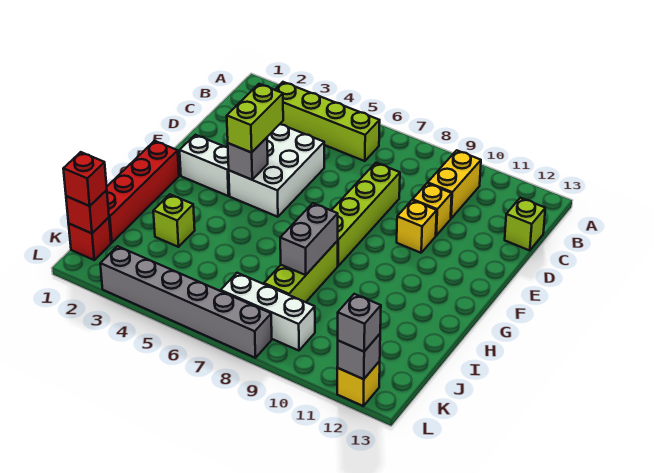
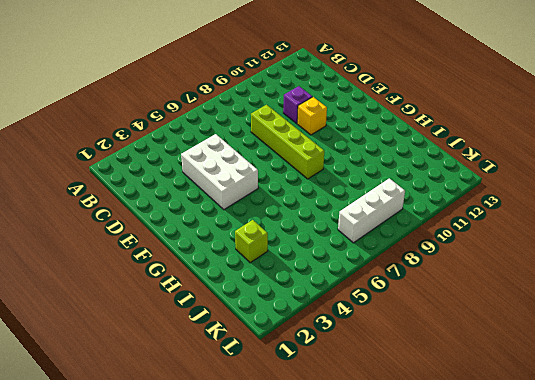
purple 1x1 brick [283,86,312,123] -> yellow 1x1 brick [413,183,452,235]
none -> lime 1x4 brick [275,82,380,161]
none -> yellow 1x2 brick [428,150,481,218]
none -> lime 1x1 brick [505,198,545,251]

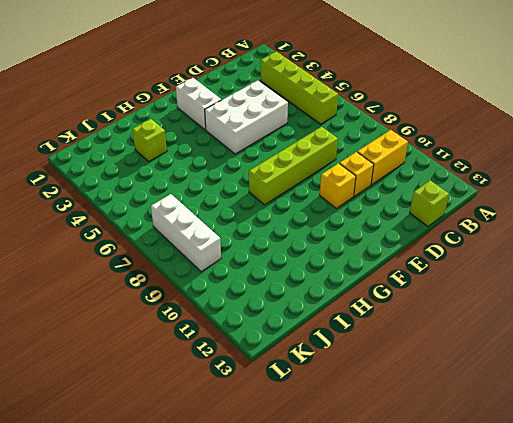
none -> red 1x4 brick [107,141,179,243]
none -> lime 1x3 brick [264,241,338,302]
none -> red 1x1 brick [69,217,111,260]

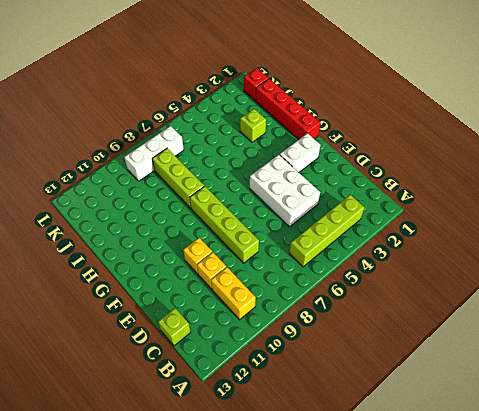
none -> grey 1x6 brick [100,246,272,358]
none -> yellow 1x1 brick [337,361,380,406]
none -> grey 1x1 brick [228,138,268,180]

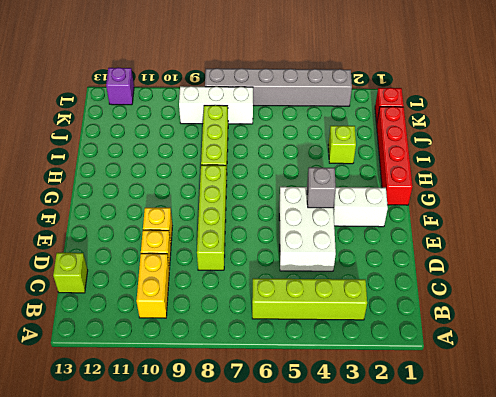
purple 1x1 brick [106,68,134,105] -> yellow 1x1 brick [337,361,380,406]
none -> grey 1x2 brick [280,203,338,275]
none -> red 1x1 brick [66,190,109,233]
none -> grey 1x1 brick [337,334,380,379]

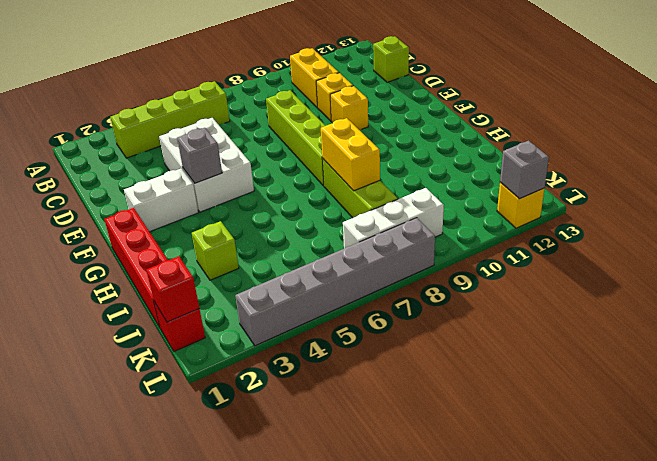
yellow 1x2 brick [321,118,380,191] -> grey 1x2 brick [280,203,338,275]
none -> lime 1x2 brick [227,84,283,153]
none -> red 1x1 brick [63,152,107,206]
none -> grey 1x1 brick [338,294,381,352]

